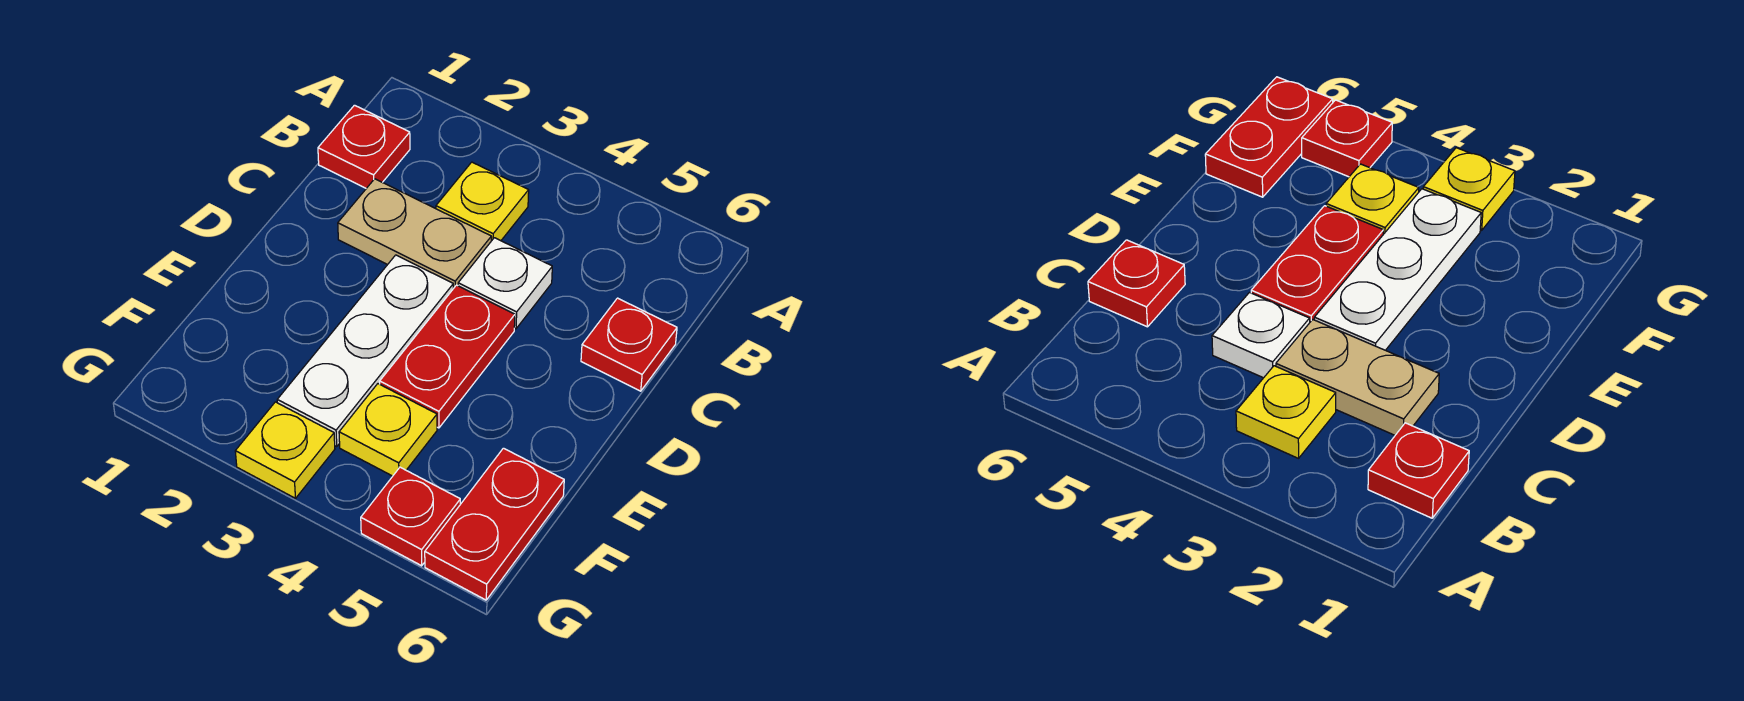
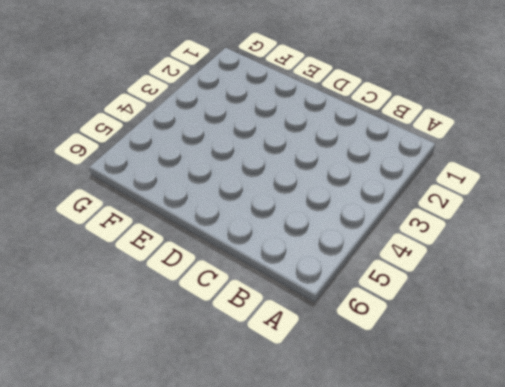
none -> red 1x1 plate [318,105,410,188]
none -> yellow 1x1 plate [436,162,529,241]

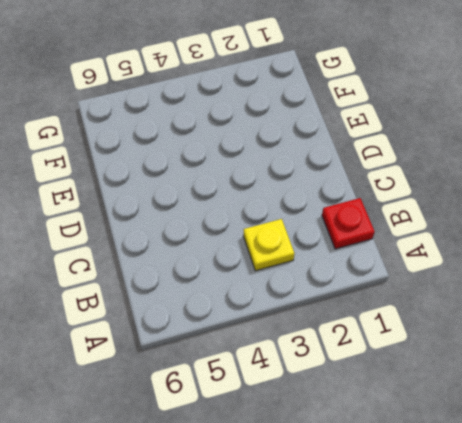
none -> tan 1x2 plate [338,179,491,289]
none -> white 1x1 plate [458,238,552,329]

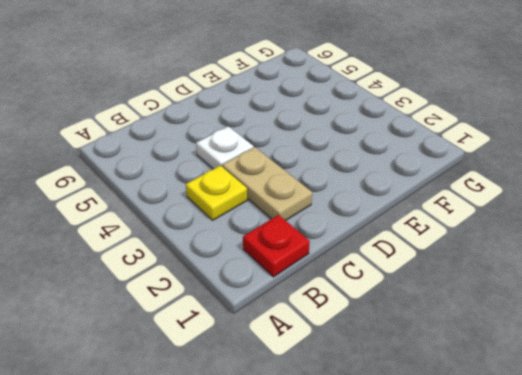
none -> red 1x1 plate [581,298,677,391]
none -> white 1x3 plate [277,255,453,446]

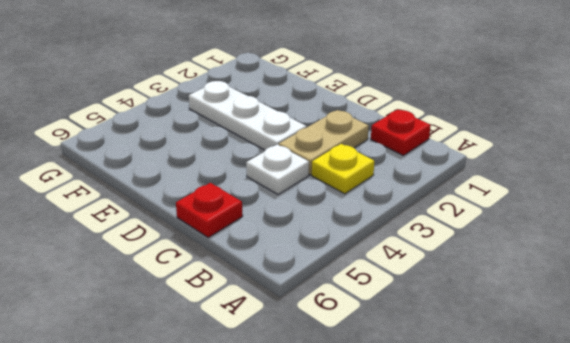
none -> red 1x2 plate [380,285,515,428]
none -> yellow 1x1 plate [339,384,437,476]

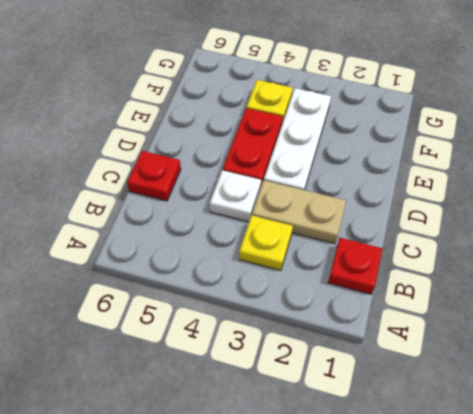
none -> red 1x2 plate [425,448,564,600]
none -> yellow 1x1 plate [235,402,335,498]

